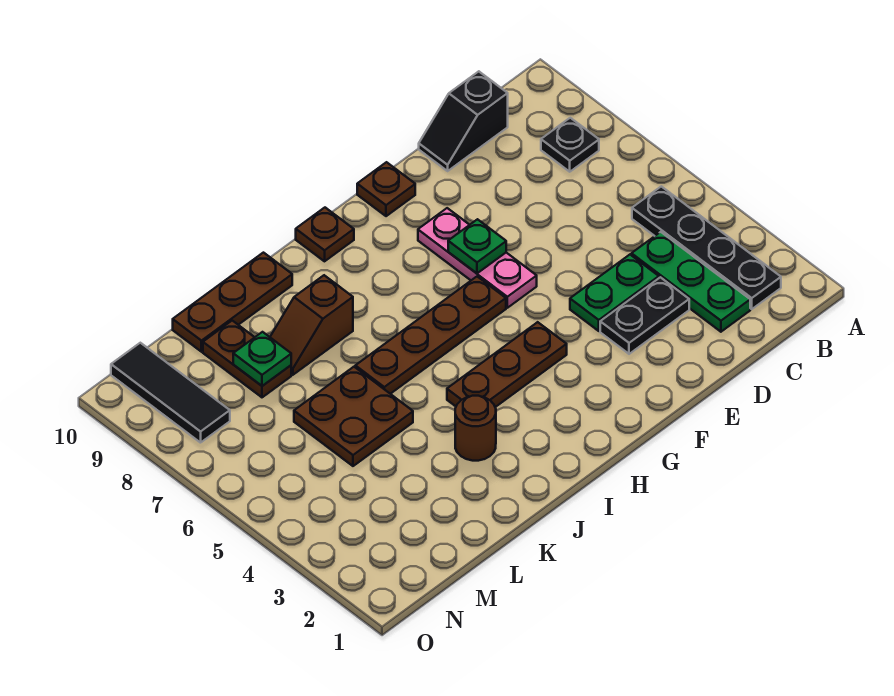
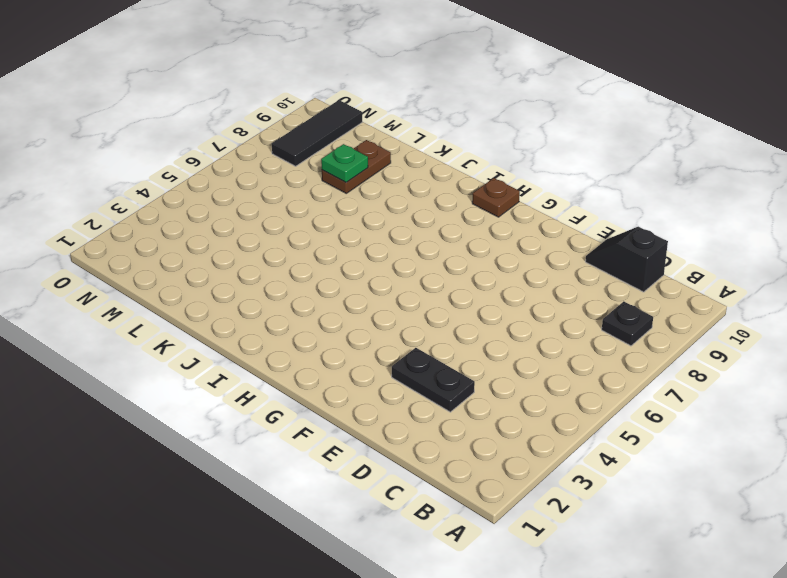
none -> black 1x4 plate [632,186,781,309]
none -> green 1x3 plate [631,232,750,332]
none -> green 1x2 plate [570,255,659,331]

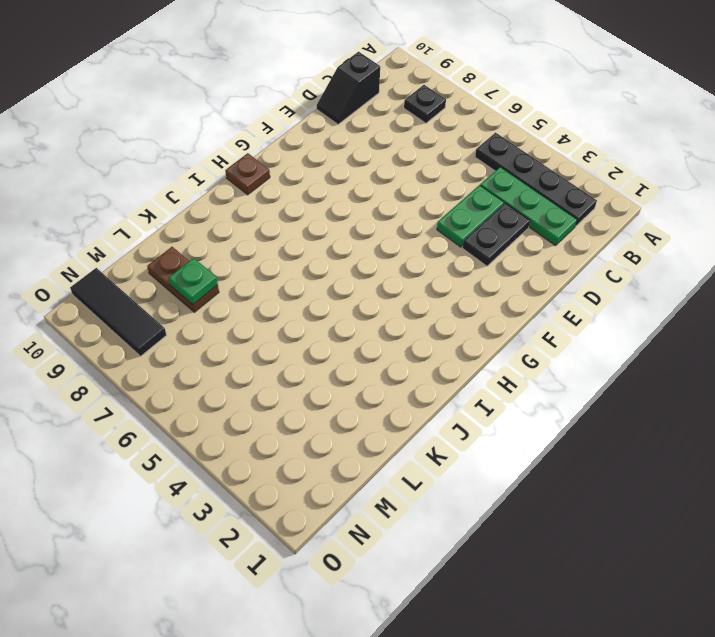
none -> pink 1x3 plate [418,208,537,308]
none -> brown 1x1 plate [357,162,415,216]
none -> brown 1x3 plate [447,322,567,407]

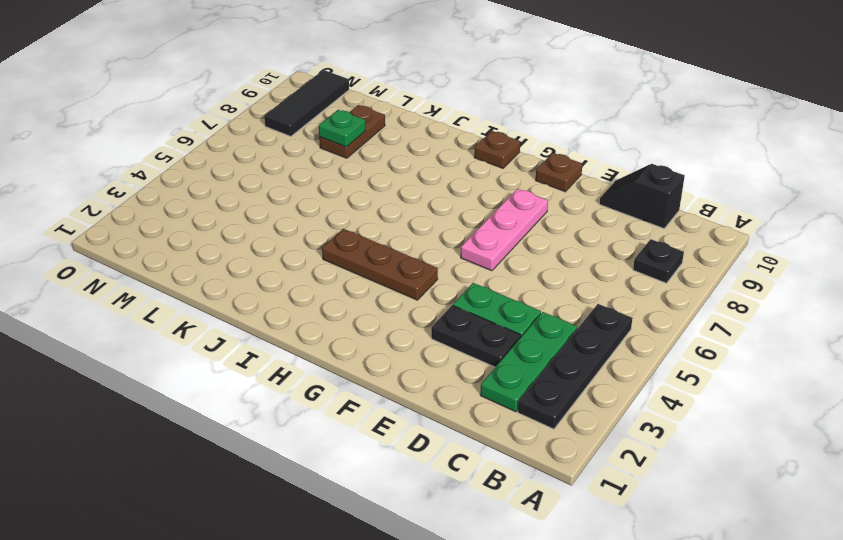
none -> brown 1x4 plate [355,277,506,394]
none -> brown 1x1 round brick [455,396,496,461]
none -> brown 1x2 slope [270,275,353,375]

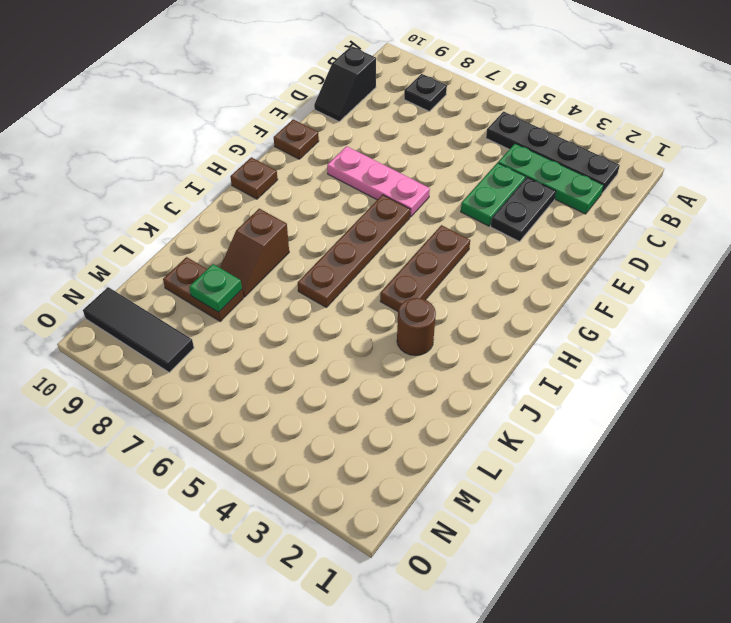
none -> brown 1x3 plate [173,253,292,352]
none -> brown 2x2 plate [294,367,413,466]
none -> green 1x1 plate [448,219,506,273]

